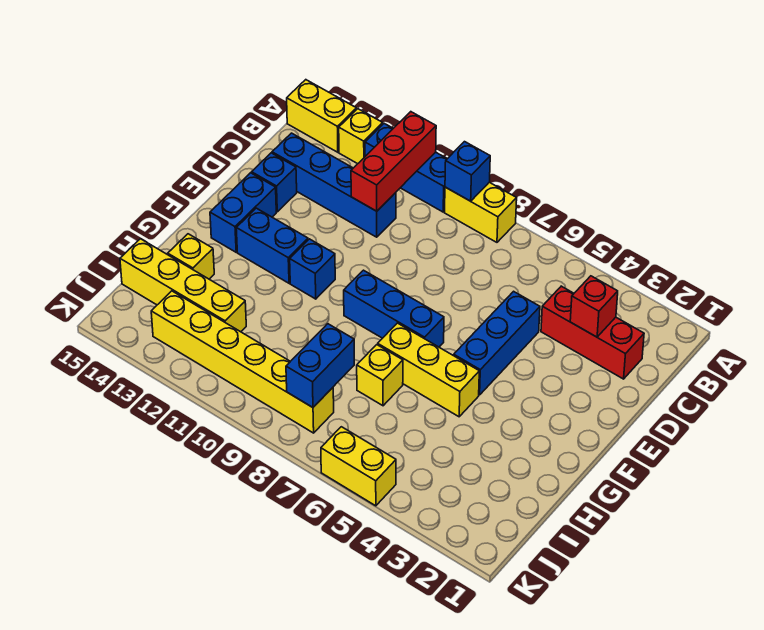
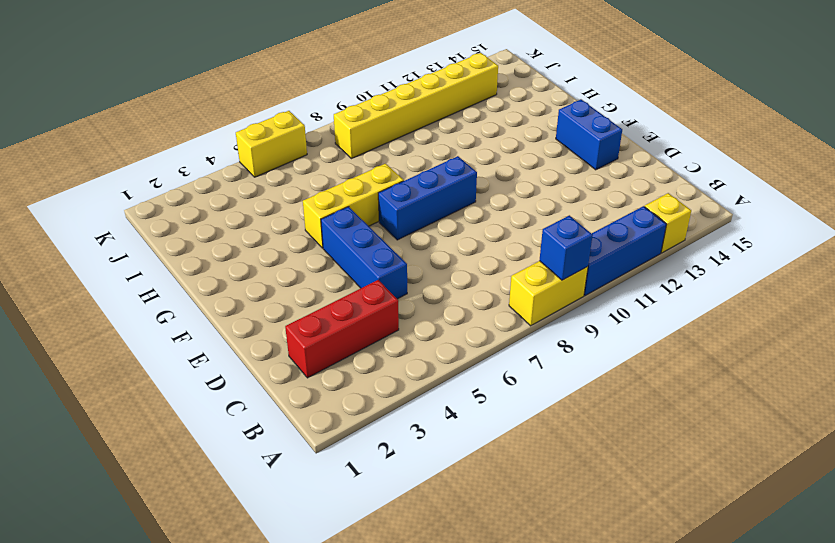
none -> yellow 1x2 brick [287,80,357,152]
none -> blue 1x4 brick [272,133,396,237]
none -> blue 1x1 brick [252,153,297,212]

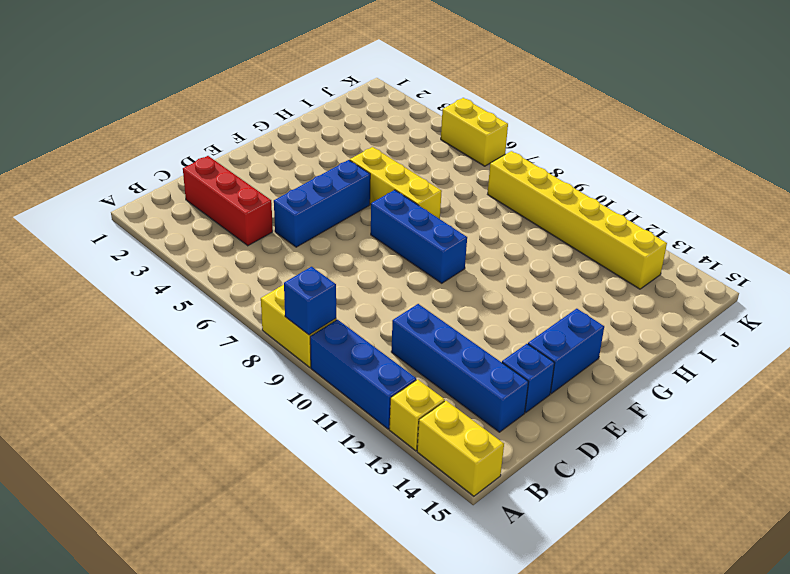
none -> blue 1x1 brick [290,239,335,299]
none -> blue 1x2 brick [236,208,308,283]
none -> yellow 1x1 brick [357,345,403,406]

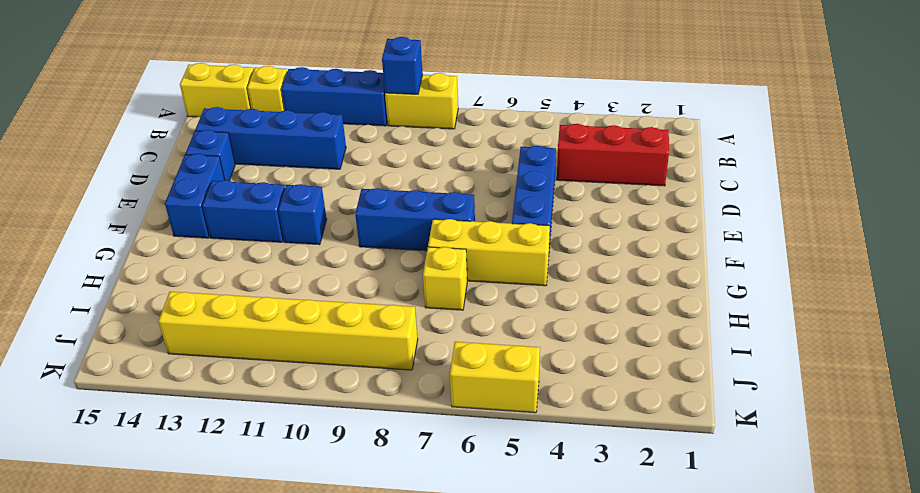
none -> yellow 1x1 brick [168,234,214,279]
none -> yellow 1x4 brick [120,239,246,332]
none -> red 1x3 brick [351,112,436,211]

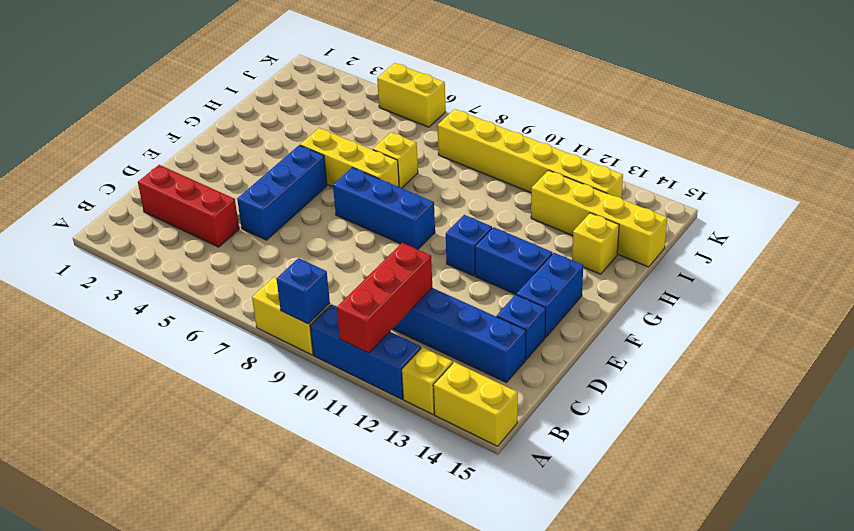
none -> red 1x1 brick [570,276,618,337]
none -> blue 1x2 brick [286,324,354,407]

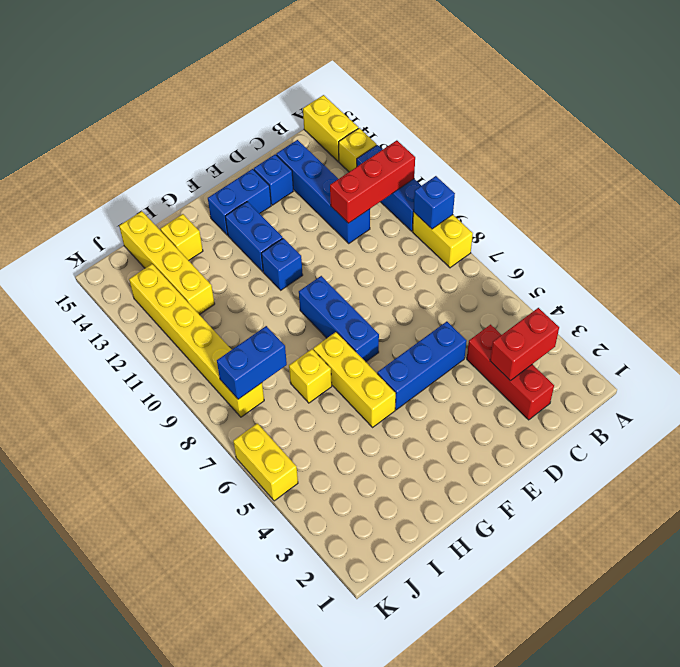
red 1x2 brick [490,308,559,381] -> red 1x1 brick [570,276,618,337]

